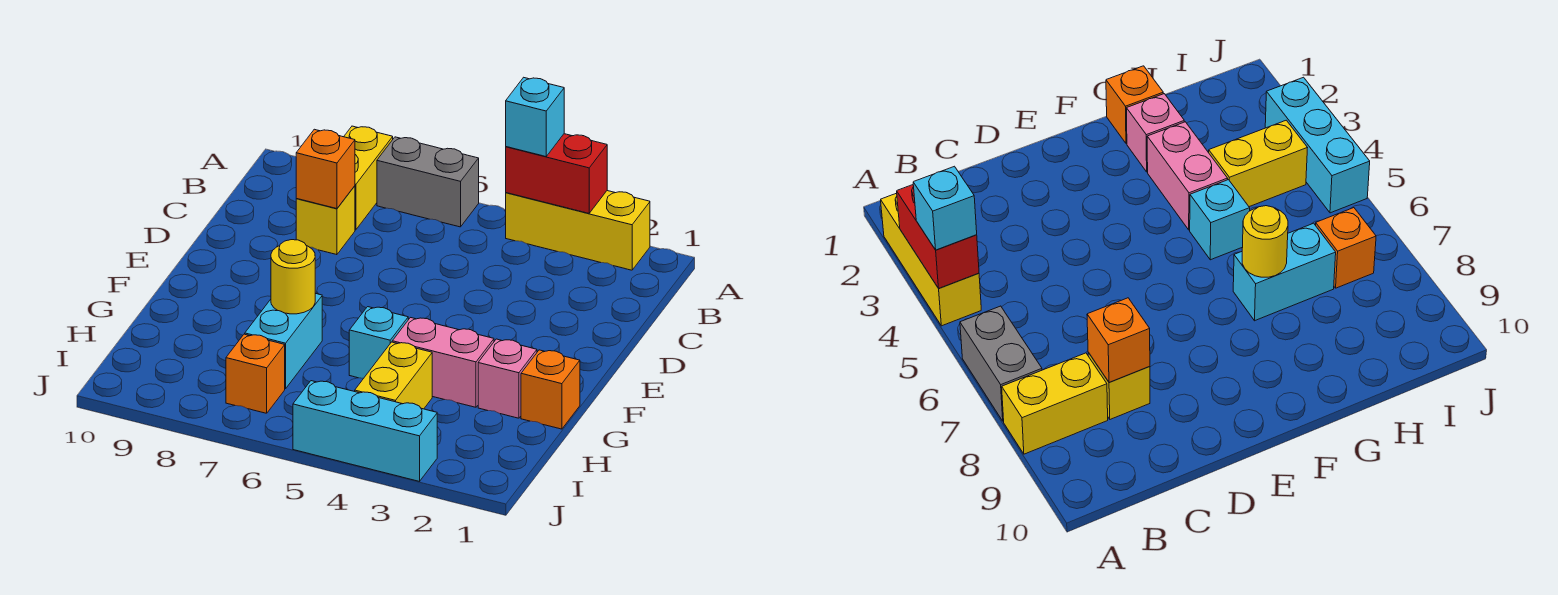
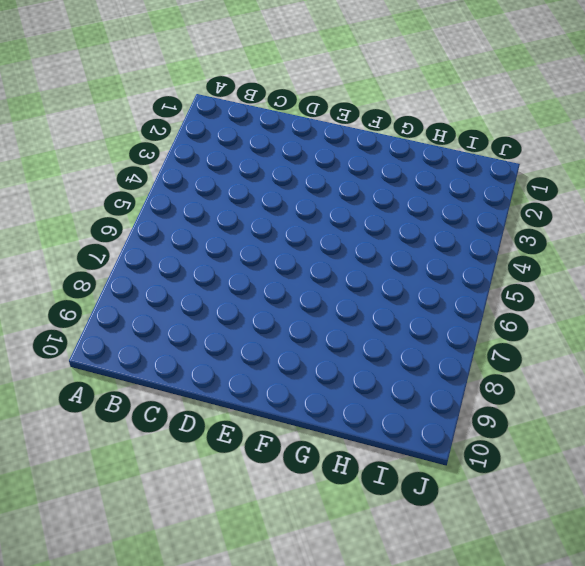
none -> yellow 1x3 brick [506,191,650,270]
none -> grey 1x2 brick [377,137,479,227]
none -> yellow 1x2 brick [344,126,393,230]

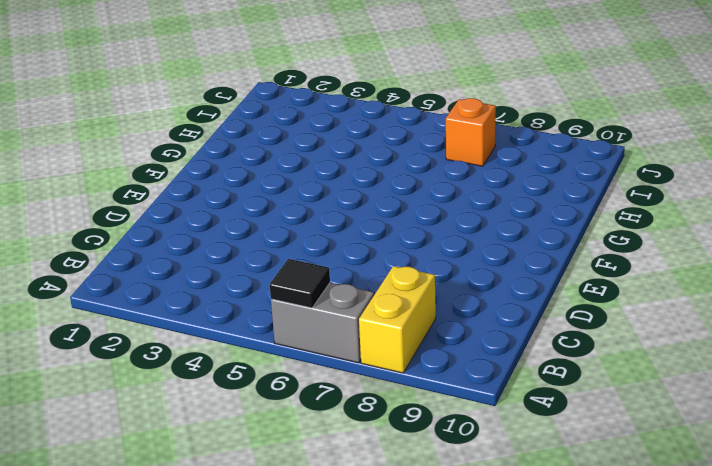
black 1x1 tile [270,259,330,308] -> none
none -> yellow 1x3 brick [506,191,650,270]
none -> yellow 1x1 brick [296,186,355,255]
none -> orange 1x1 brick [521,350,580,429]

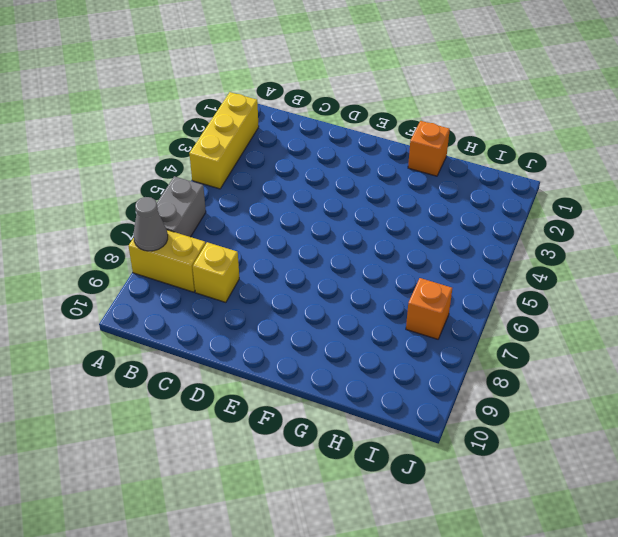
grey 1x1 cone [134,197,168,251] -> none
none -> pink 1x1 brick [478,339,537,418]
none -> pink 1x2 brick [392,318,494,407]
none -> cyan 1x1 brick [349,307,408,378]

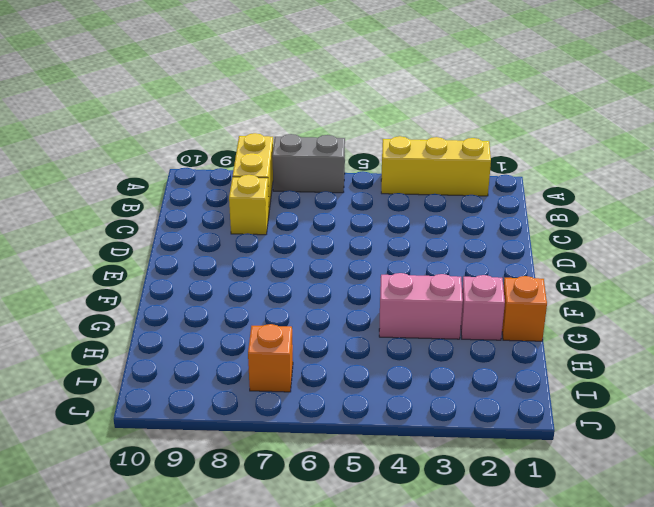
none -> cyan 1x1 brick [349,307,408,378]
none -> cyan 1x2 brick [245,293,322,389]
none -> yellow 1x2 brick [355,342,432,409]

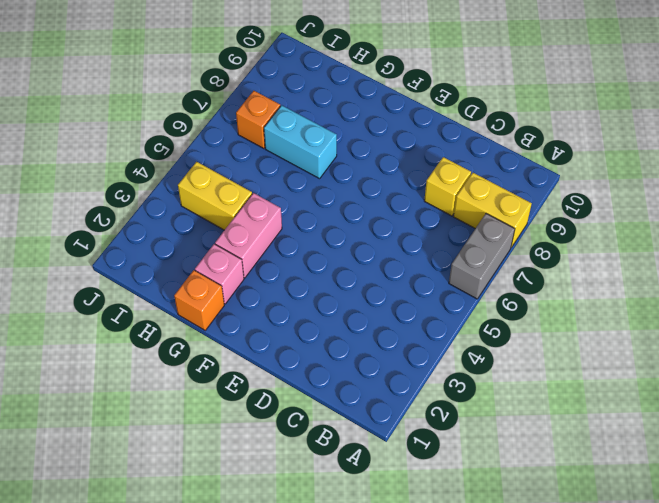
none -> yellow 1x3 brick [506,191,650,270]
none -> cyan 1x1 brick [349,307,408,378]
none -> cyan 1x3 brick [293,381,437,481]

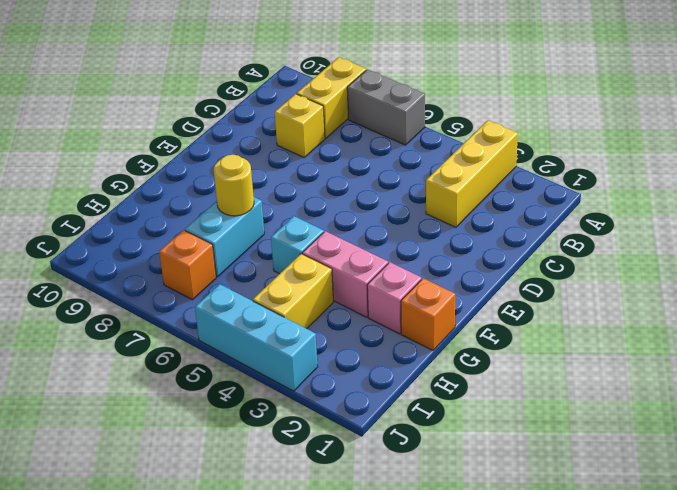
yellow 1x3 brick [426,121,518,227] -> yellow 1x3 brick turned to [506,191,650,270]
none -> red 1x2 brick [506,134,607,213]
none -> orange 1x1 brick [296,129,355,209]
none -> cyan 1x1 brick [506,77,564,157]

